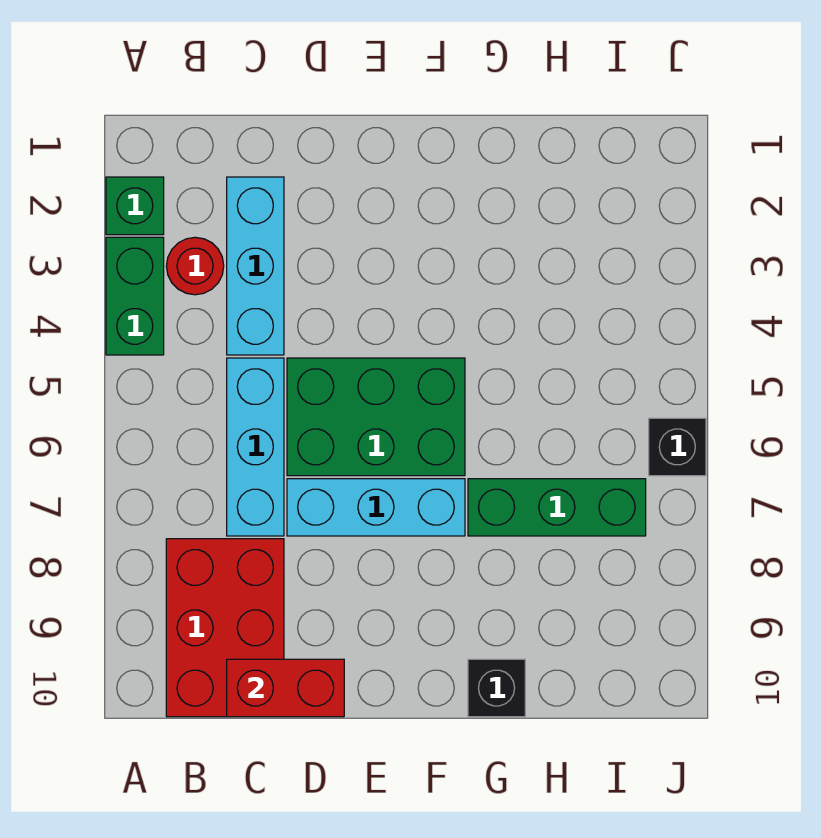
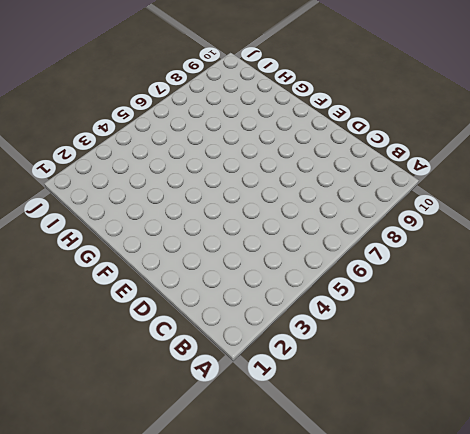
none -> green 1x1 brick [106,177,164,235]
none -> green 1x2 brick [106,237,164,355]
none -> red 1x1 round brick [166,237,224,295]

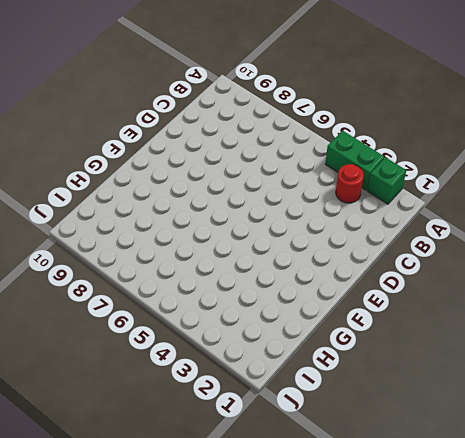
none -> red 2x3 brick [166,539,284,717]
none -> cyan 1x3 brick [227,177,284,355]
none -> cyan 1x3 brick [227,358,284,536]

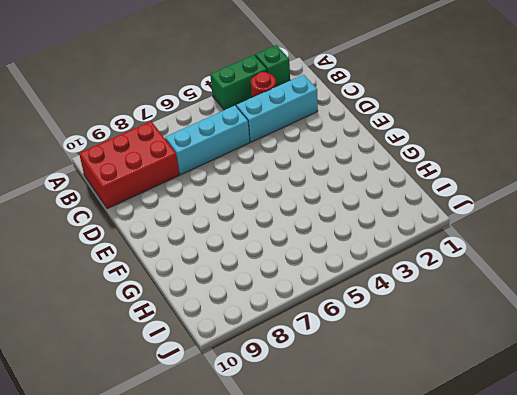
none -> green 2x3 brick [287,358,465,476]
none -> cyan 1x3 brick [287,479,465,536]
none -> green 1x3 brick [468,479,646,536]

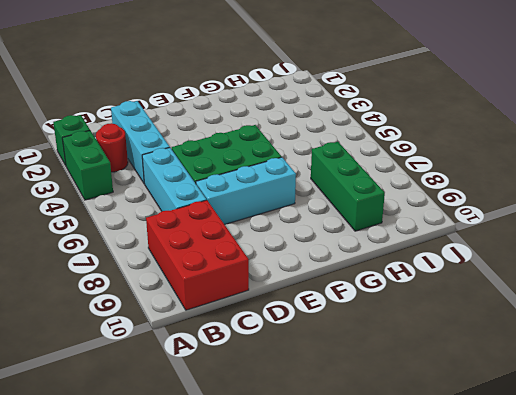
green 1x3 brick [311,142,385,231] -> green 1x3 brick turned to [468,479,646,536]
none -> black 1x1 brick [468,659,525,717]
none -> black 1x1 brick [649,418,706,476]
none -> red 1x2 brick [227,659,344,717]

